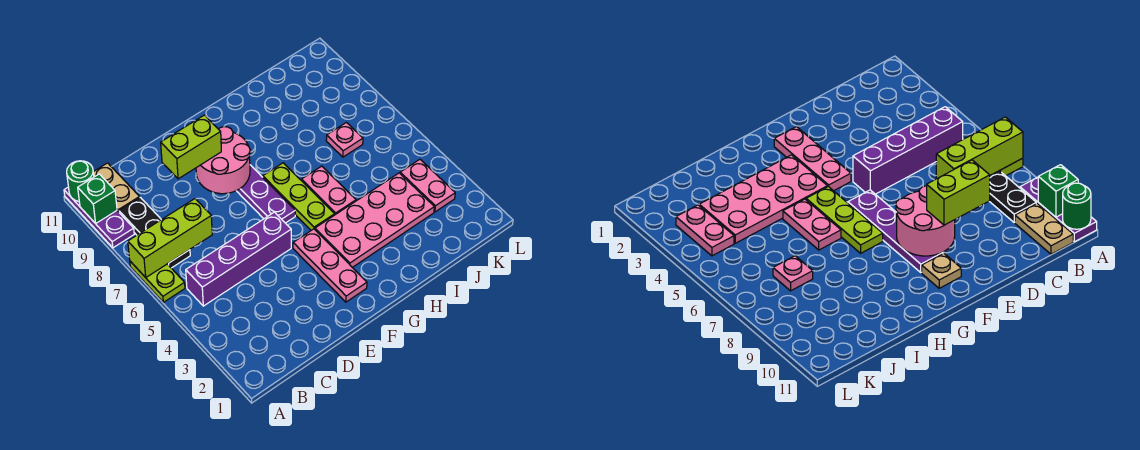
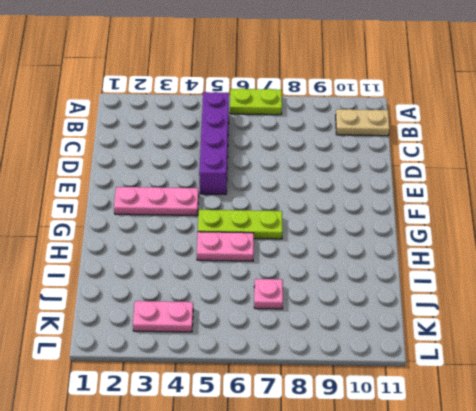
none -> purple 1x3 plate [64,187,134,248]
none -> black 1x3 plate [119,197,190,268]
none -> purple 1x4 plate [237,165,295,223]

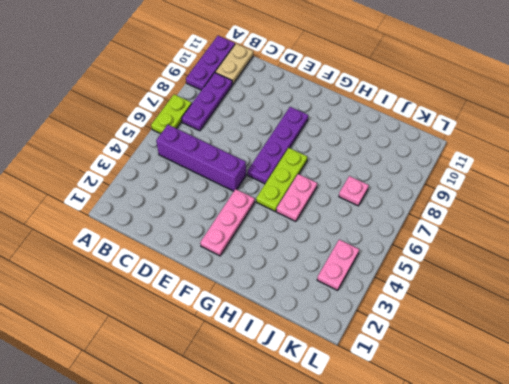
purple 1x3 plate [182,73,232,131] -> black 1x3 plate [119,197,190,268]
none -> tan 1x1 plate [922,253,961,288]
none -> pink 2x4 plate [315,173,434,267]
none -> lime 1x3 brick [128,199,212,277]

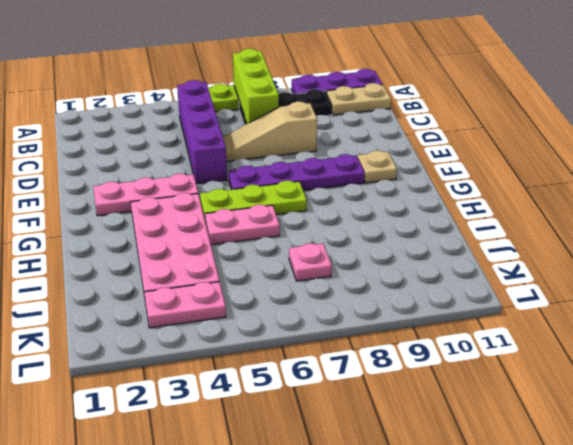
tan 1x3 slope [223,102,317,162] -> none
none -> green 1x1 brick [78,174,117,224]
none -> green 1x1 round brick [67,161,94,201]
none -> pink 2x2 round brick [196,127,250,194]

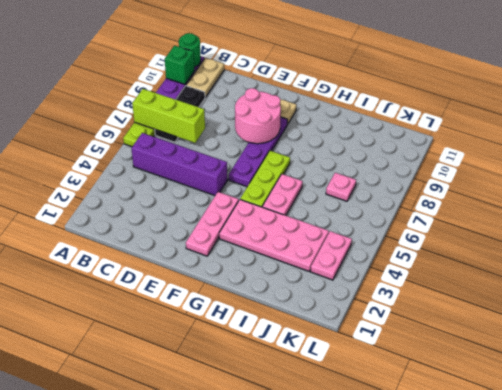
none -> lime 1x2 brick [161,115,221,179]

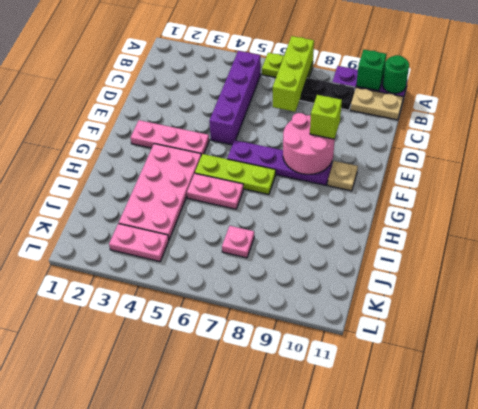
lime 1x1 brick [310,95,342,139] -> lime 1x2 brick [161,115,221,179]

